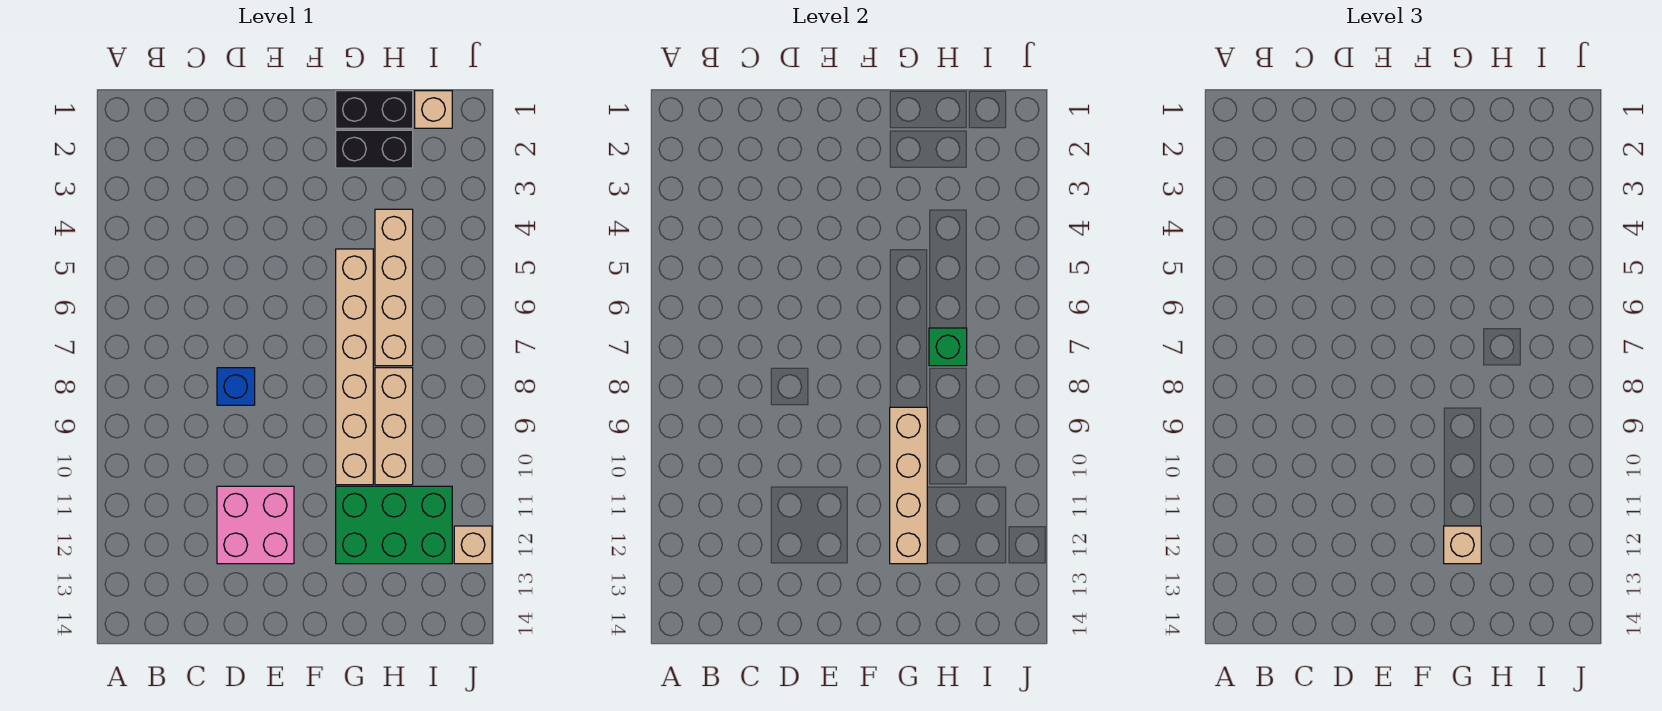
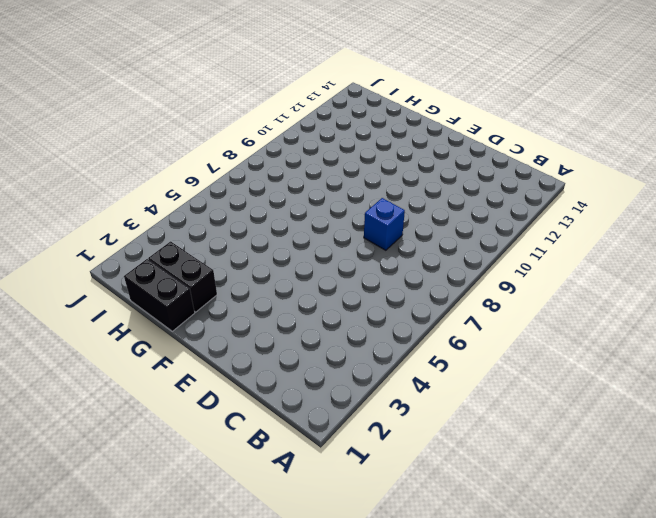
none -> pink 2x2 brick [217,486,294,564]
none -> tan 1x6 brick [336,249,373,485]
none -> green 2x3 brick [336,486,452,564]

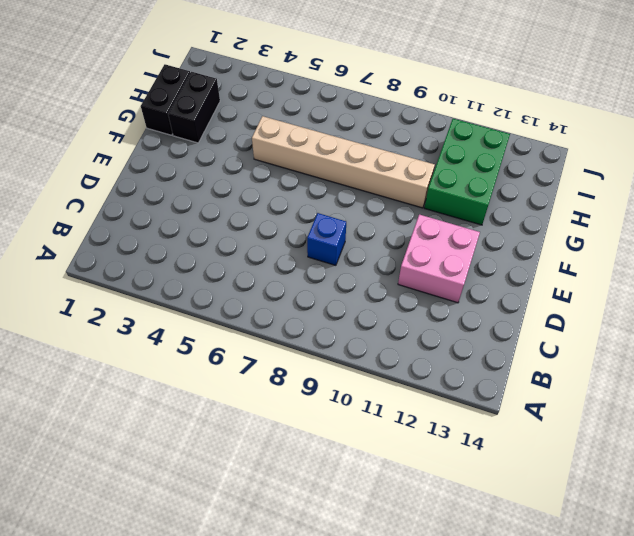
none -> tan 1x4 brick [375,209,413,366]
none -> tan 1x3 brick [375,368,413,485]
none -> tan 1x1 brick [415,91,452,128]

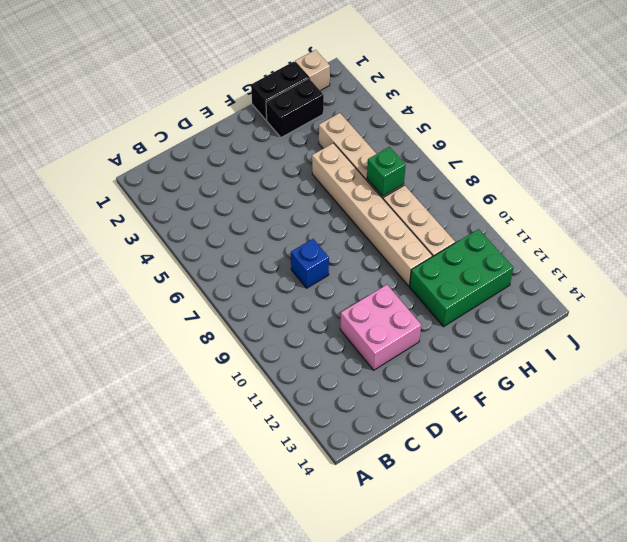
none -> tan 1x1 brick [454,526,492,564]
none -> tan 1x4 brick [890,407,927,564]
none -> tan 1x1 brick [1444,526,1481,564]

